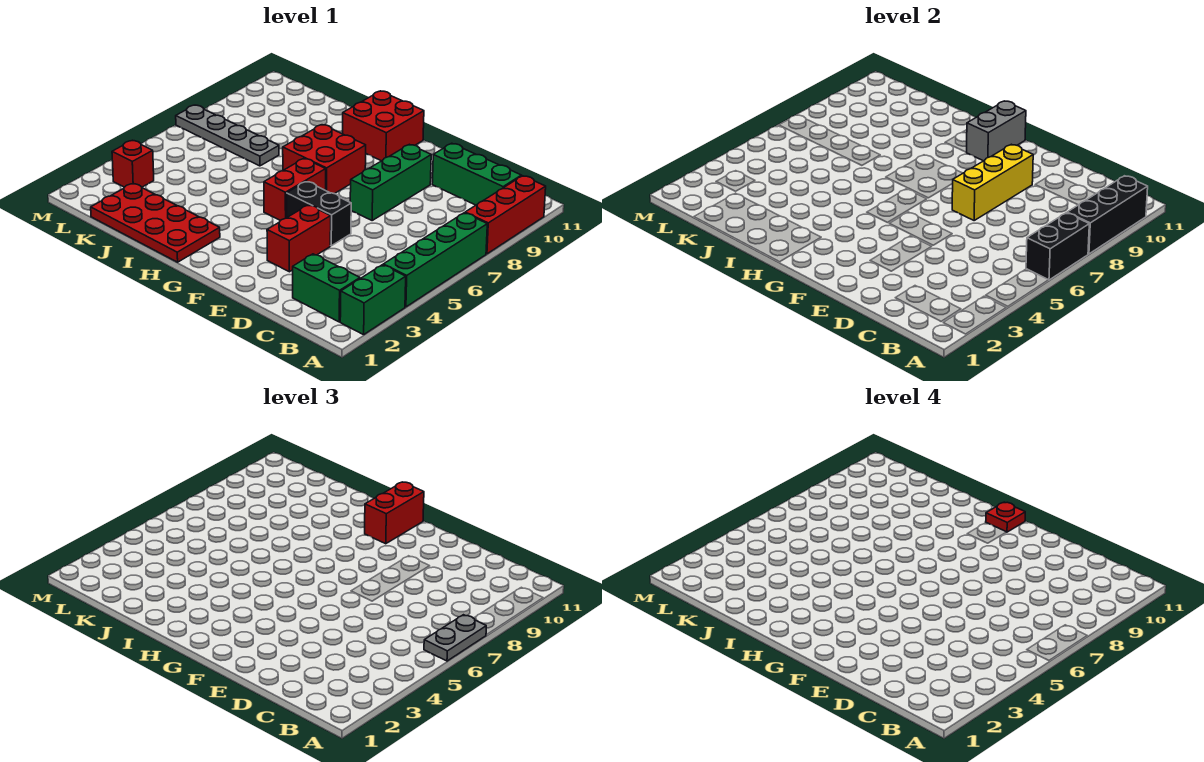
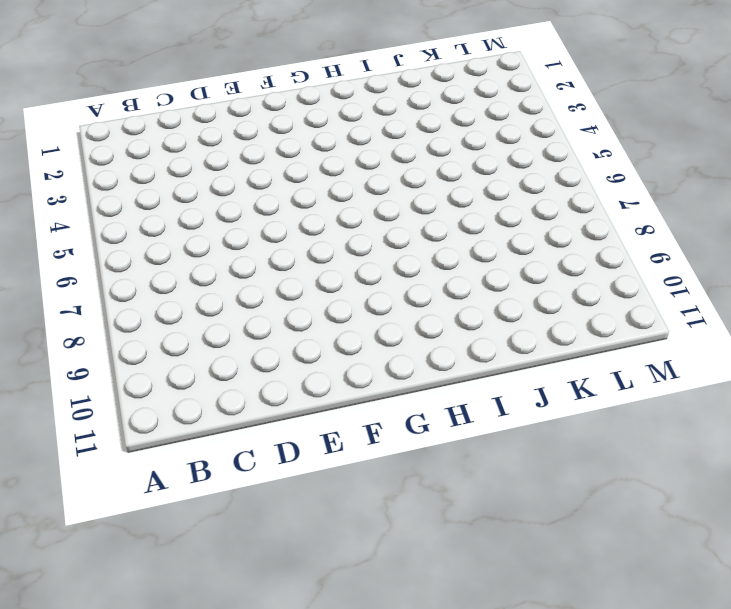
none -> green 1x2 brick [340,265,406,335]
none -> green 1x4 brick [383,213,487,307]
none -> red 1x3 brick [465,176,546,254]

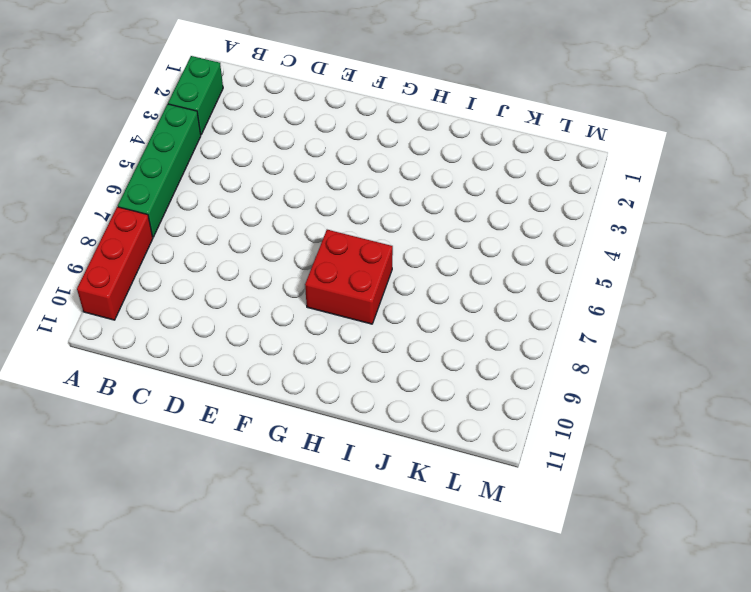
none -> green 1x2 brick [293,254,360,322]
none -> green 1x3 brick [432,143,521,205]
none -> red 1x2 brick [267,205,331,272]

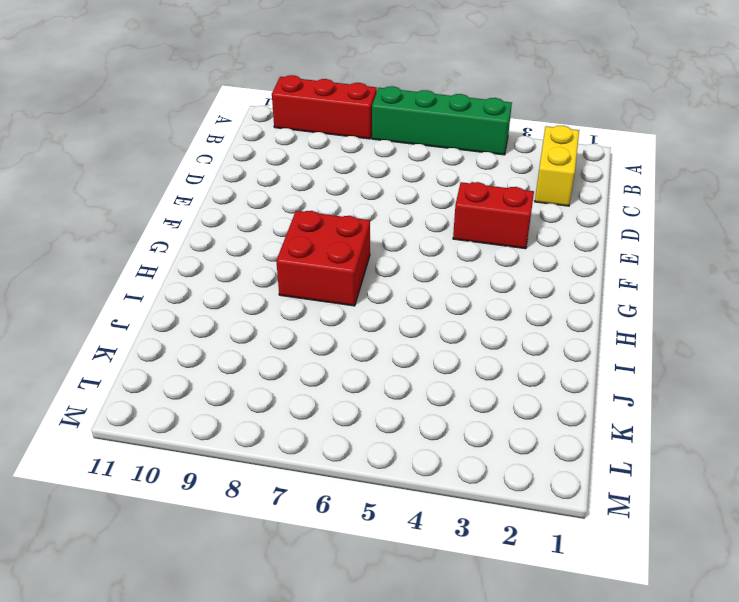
yellow 1x2 brick [535,126,579,206] -> green 1x2 brick [293,254,360,322]
none -> green 1x2 brick [340,265,406,335]
none -> green 1x3 brick [432,143,521,205]
none -> black 1x2 brick [287,181,351,246]

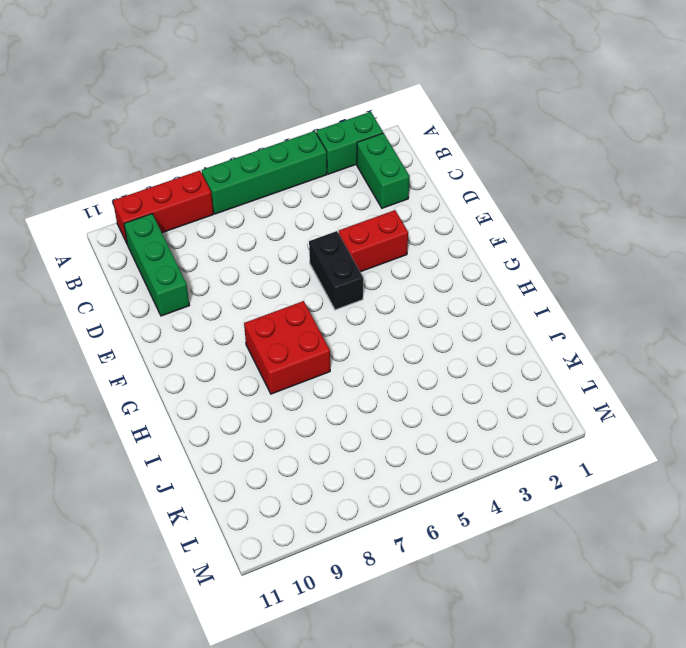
none -> green 1x3 brick [350,144,431,220]
none -> red 1x2 brick [264,158,326,221]
none -> red 2x2 brick [343,91,424,161]

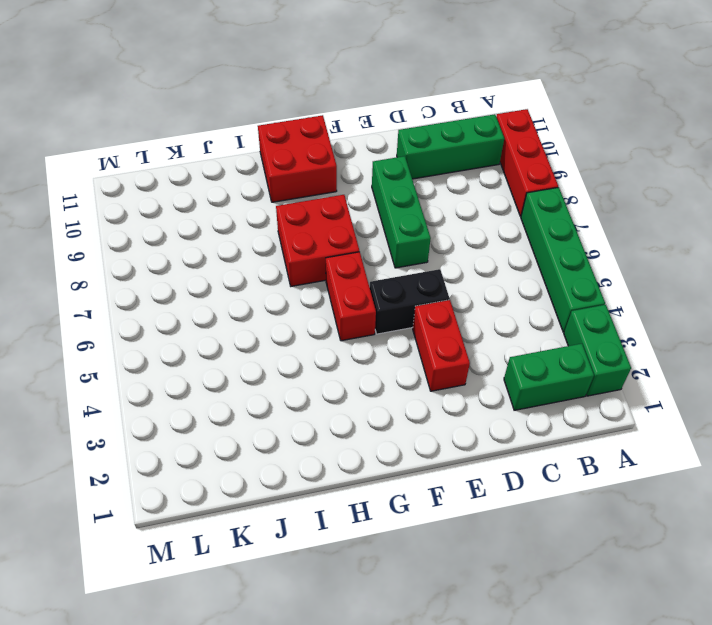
none -> red 2x4 plate [91,183,220,262]
none -> grey 1x4 plate [176,105,279,166]
none -> red 1x1 brick [112,140,154,187]

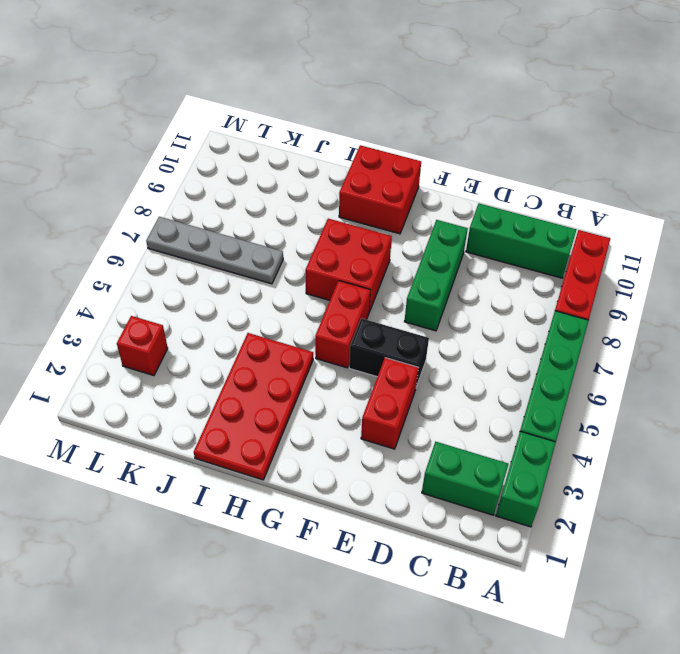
red 2x4 plate [194,333,313,480] -> red 2x4 plate turned to [91,183,220,262]
none -> black 1x2 brick [1026,213,1089,280]
none -> black 1x3 brick [1067,176,1148,254]
none -> yellow 1x3 brick [952,144,1033,220]

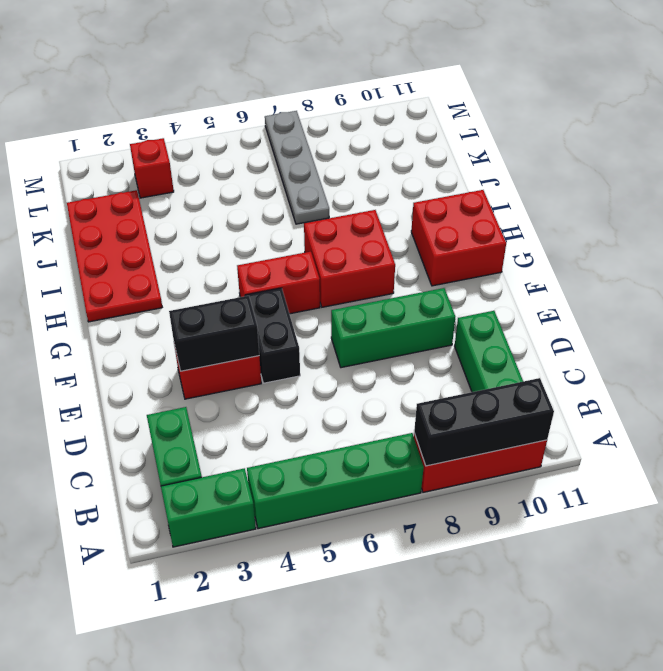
black 1x2 brick [169,296,259,371] -> black 1x2 brick moved to [1026,213,1089,280]
none -> yellow 1x3 brick [952,144,1033,220]
none -> grey 1x2 brick [966,101,1026,161]
none -> grey 1x2 plate [424,615,486,661]

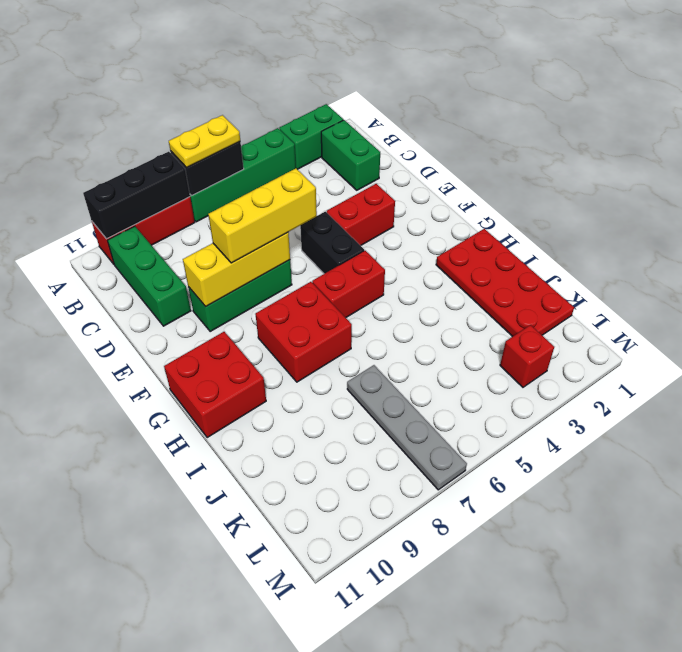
yellow 1x2 plate [169,115,240,168] -> grey 1x2 plate [424,615,486,661]
yellow 1x3 brick [208,168,317,263] -> none
none -> grey 1x2 brick [966,101,1026,161]
none -> red 1x2 brick [365,482,424,544]
none -> red 1x1 plate [986,502,1025,532]

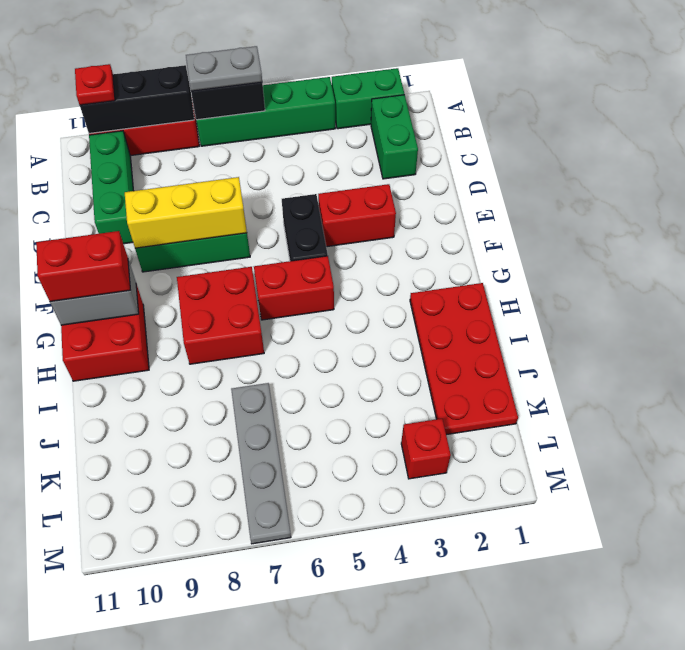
red 1x1 plate [75,64,115,105] -> red 1x1 plate moved to [986,502,1025,532]

